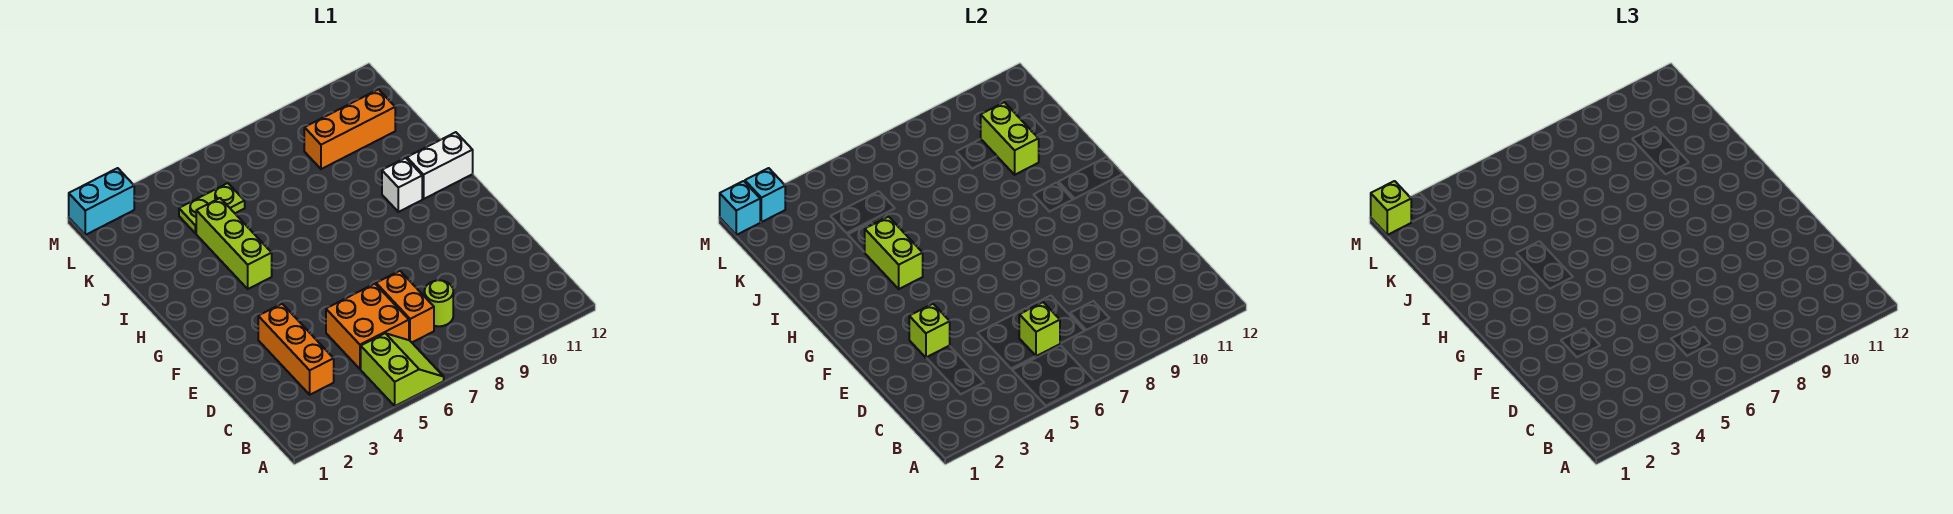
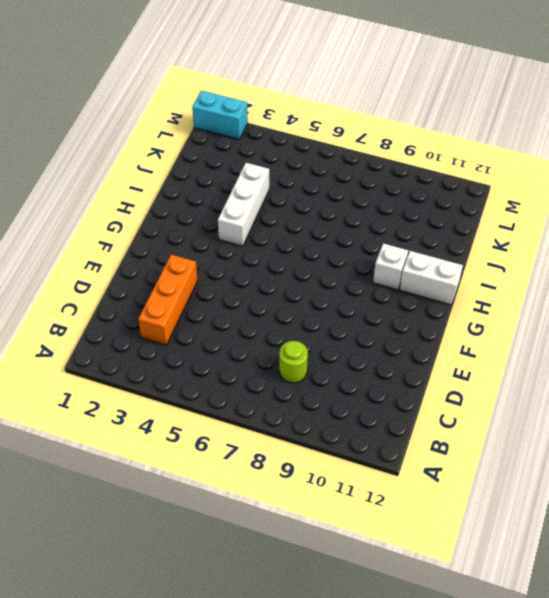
white 1x3 brick [218,163,269,246] -> lime 1x3 brick [196,198,272,289]
none -> lime 2x2 slope [361,333,444,406]
none -> orange 2x2 brick [326,284,409,369]
none -> orange 1x2 brick [376,271,434,342]

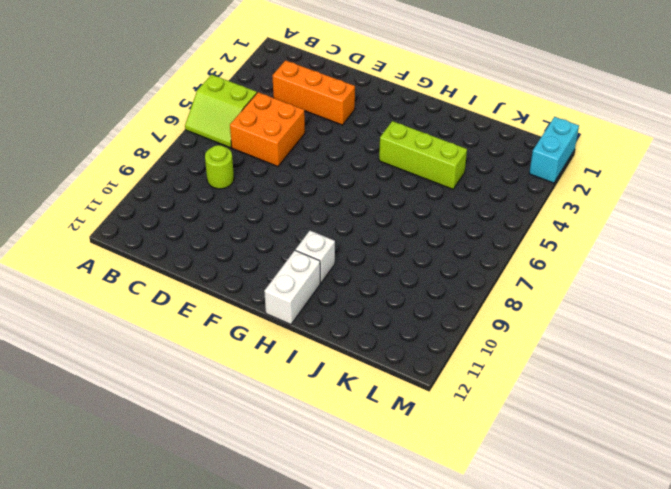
none -> orange 1x2 brick [376,271,434,342]
none -> lime 1x2 plate [179,183,245,234]
none -> orange 1x3 brick [304,89,395,169]

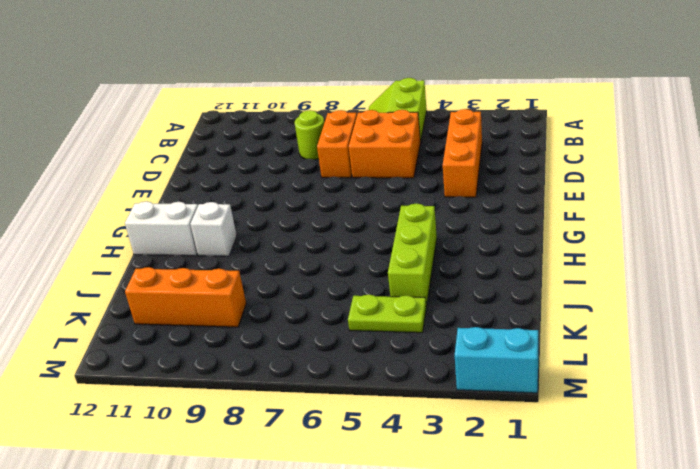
none -> lime 1x1 brick [1019,302,1060,356]
none -> lime 1x1 brick [909,304,950,358]
none -> lime 1x2 brick [865,217,923,289]

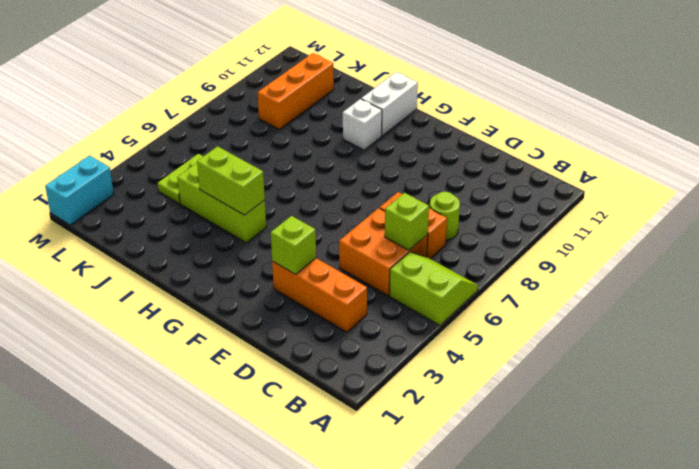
none -> lime 1x2 brick [981,102,1039,175]
none -> cyan 1x1 brick [720,181,760,235]
none -> cyan 1x1 brick [745,168,785,222]

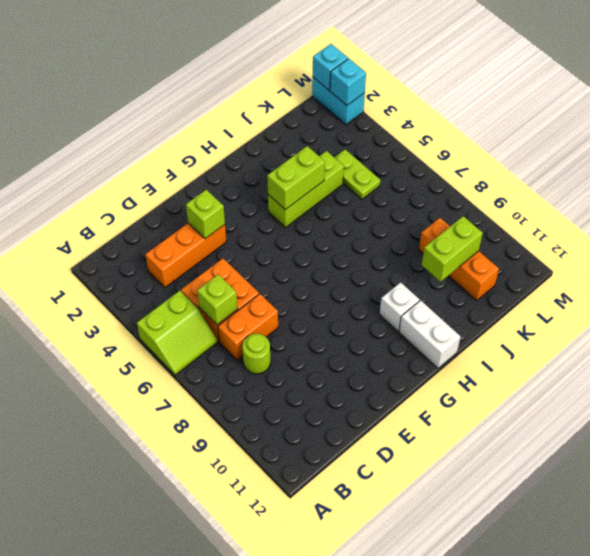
none -> lime 1x1 brick [1371,181,1411,235]

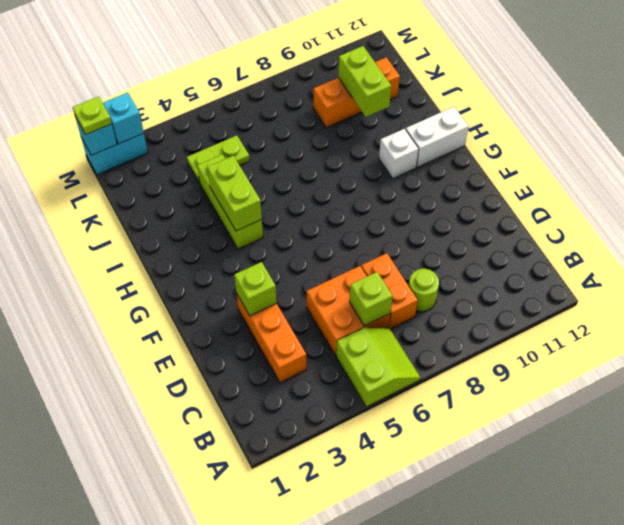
lime 1x1 plate [72,96,112,135] -> lime 1x1 brick [1371,181,1411,235]

